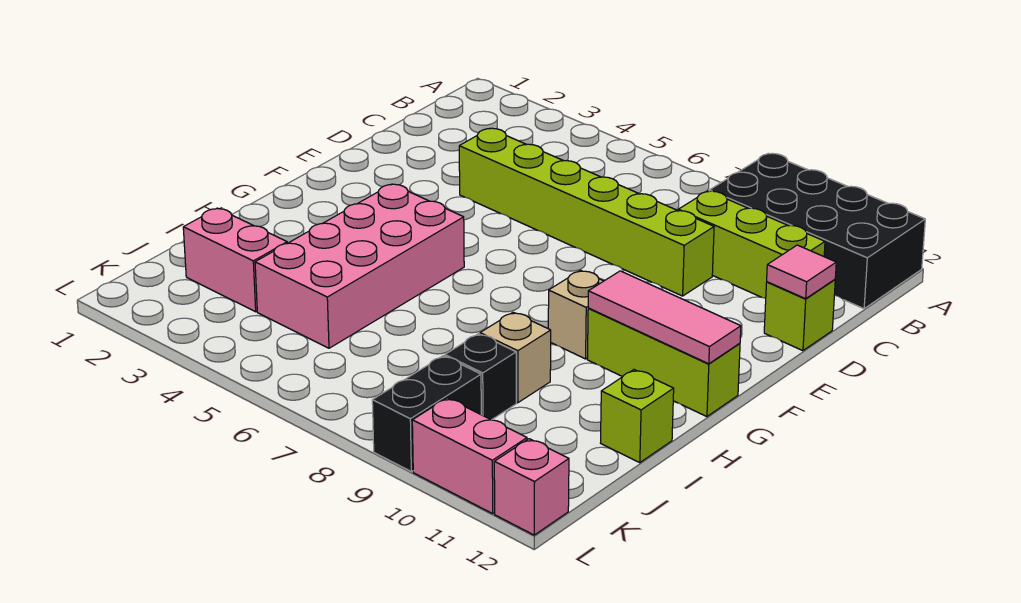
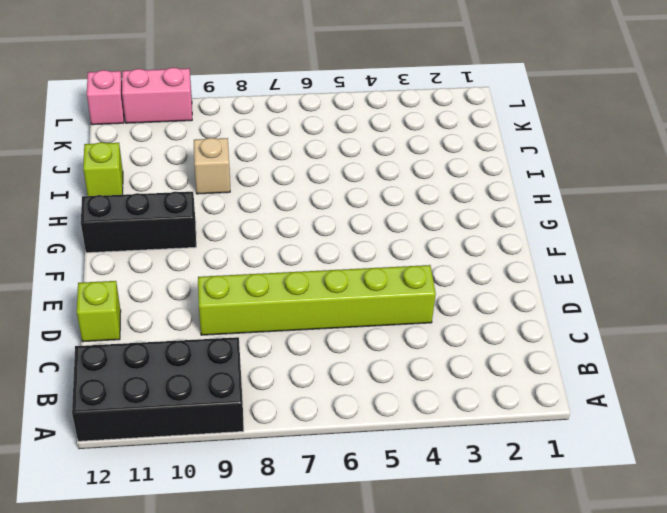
black 1x3 brick [81,192,196,253] -> lime 1x3 brick [587,308,740,417]
none -> lime 1x3 brick [678,191,825,298]
none -> pink 2x4 brick [255,184,464,348]
none -> tan 1x1 brick [548,270,603,359]

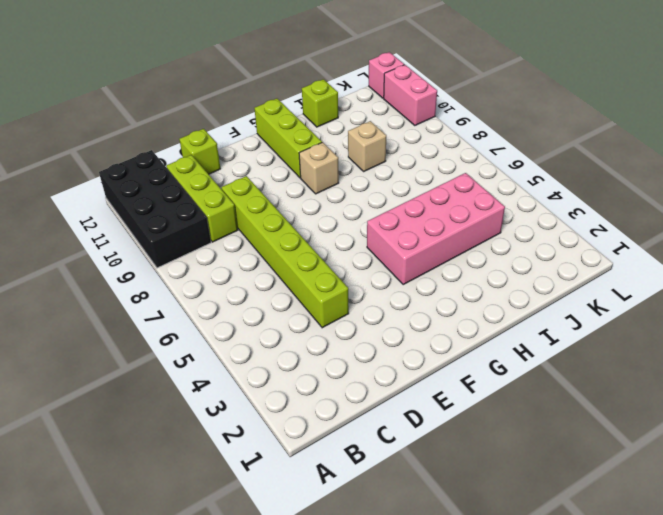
none -> pink 1x2 brick [183,208,287,312]
none -> black 1x1 brick [445,334,516,420]
none -> black 1x2 brick [372,356,481,472]

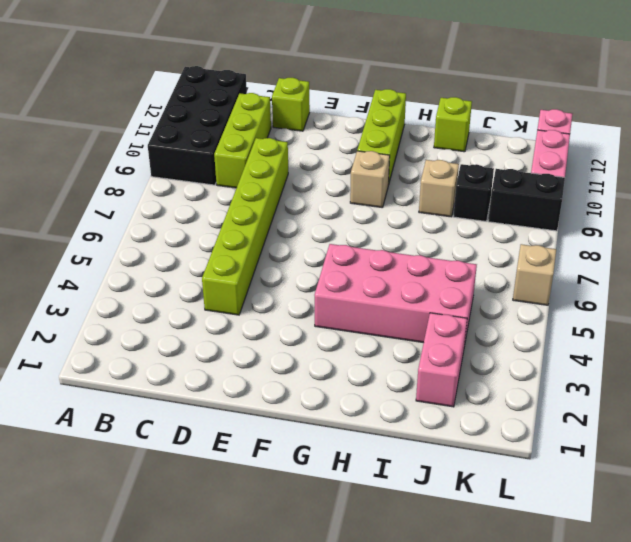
tan 1x1 brick [513,244,556,305] -> none
none -> pink 1x1 tile [767,245,836,299]
none -> pink 1x3 tile [588,271,741,364]

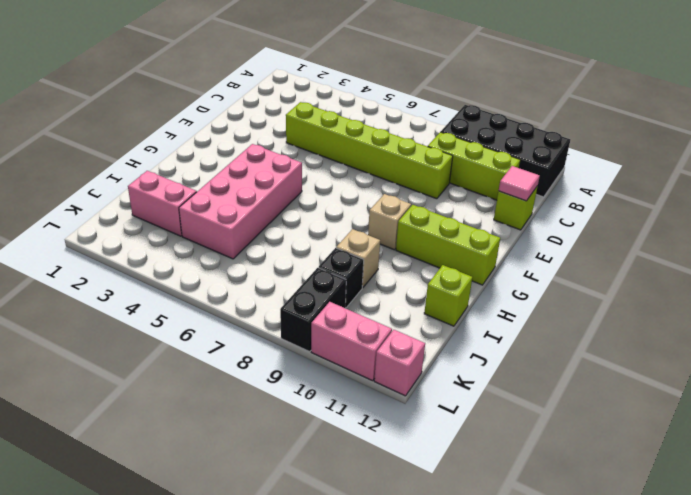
none -> pink 1x3 tile [588,271,741,364]

